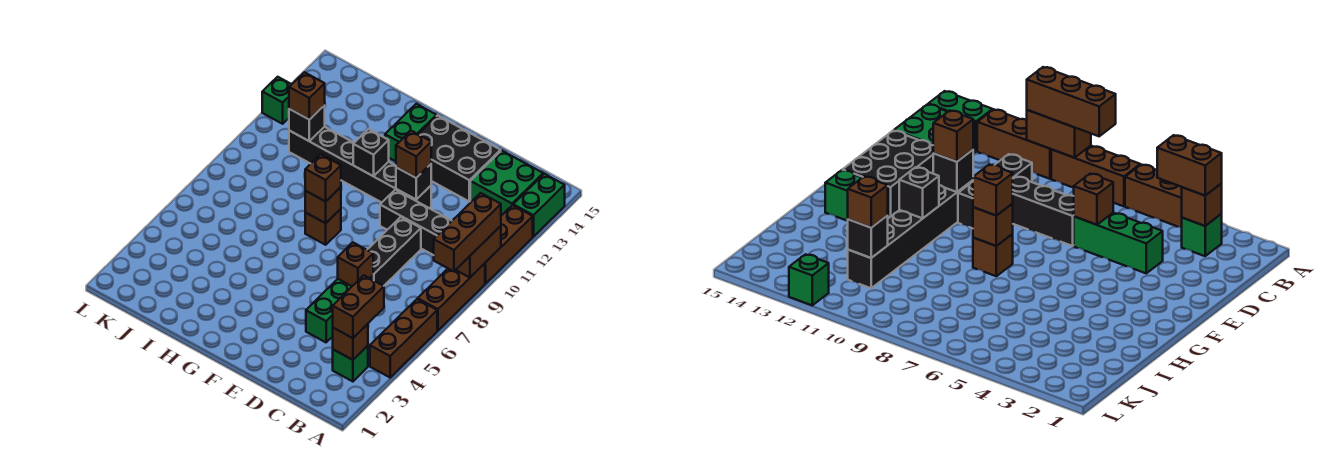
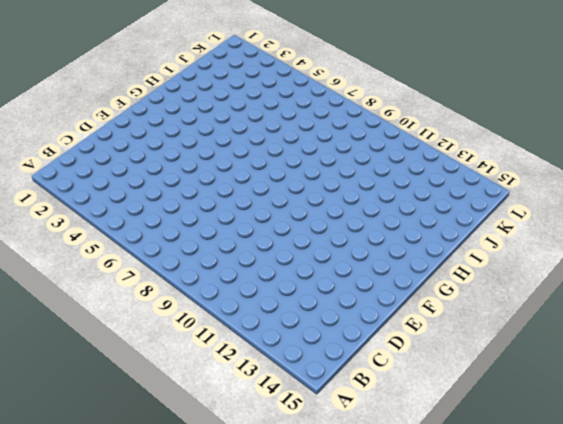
none -> brown 1x3 brick [370,299,437,377]
none -> brown 1x3 brick [418,263,485,331]
none -> brown 1x3 brick [485,205,533,283]

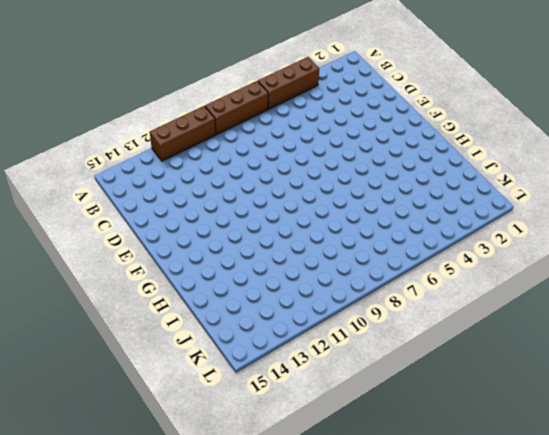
none -> green 1x2 brick [513,174,565,237]
none -> green 1x1 brick [333,346,368,382]
none -> green 2x2 brick [470,150,543,216]

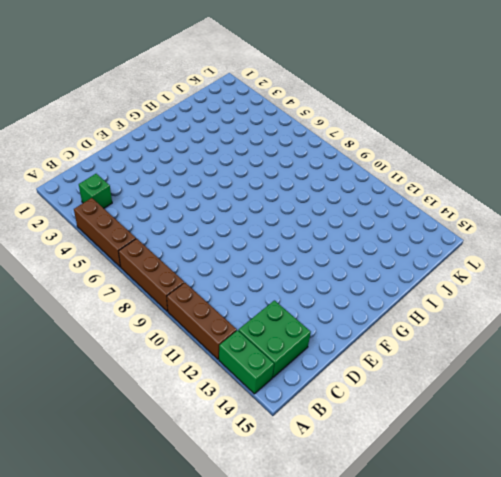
none -> black 1x3 brick [380,190,452,255]
none -> green 1x3 brick [306,275,373,342]
none -> black 1x3 brick [367,217,421,286]

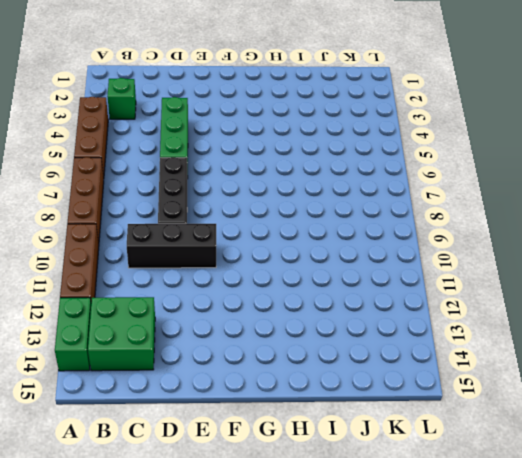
none -> black 2x3 brick [418,115,501,201]
none -> black 1x6 brick [289,127,431,208]
none -> brown 1x1 brick [305,209,341,245]

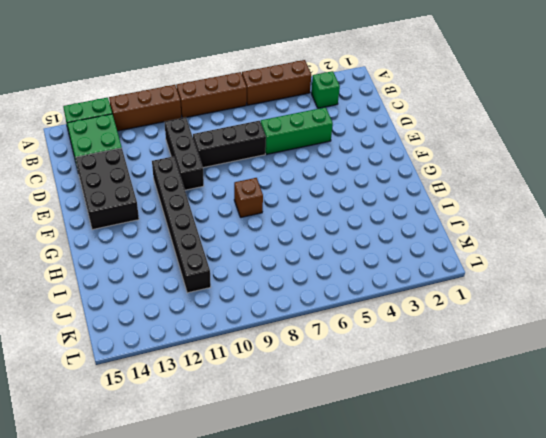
none -> green 1x2 brick [385,104,436,161]
none -> green 1x1 brick [262,77,292,124]
none -> brown 1x2 brick [456,226,501,278]

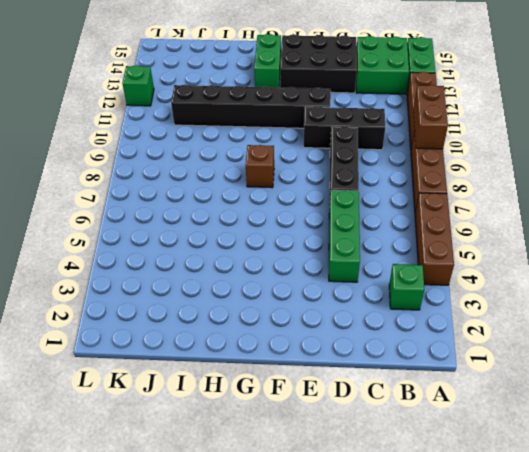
none -> brown 1x1 brick [333,324,368,360]
none -> brown 1x1 brick [338,243,373,286]
none -> black 1x1 brick [396,164,431,199]

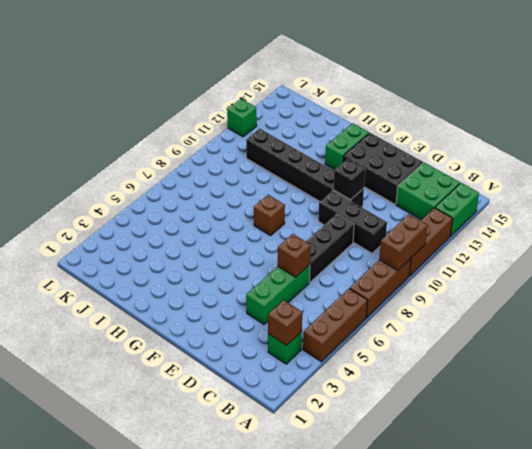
none -> brown 1x1 brick [305,187,341,223]
none -> black 1x1 brick [353,129,389,176]
none -> black 1x1 brick [289,105,325,141]

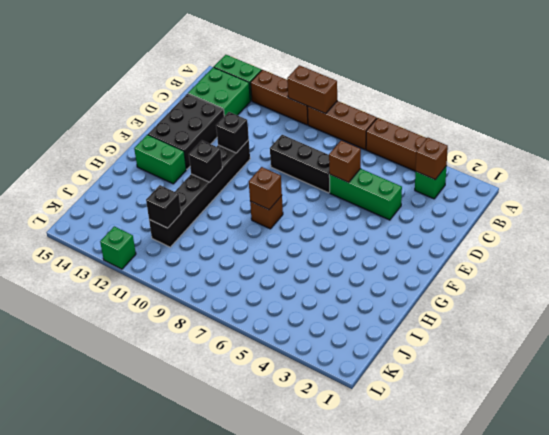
none -> black 1x3 brick [380,190,452,255]
none -> brown 1x3 brick [434,193,501,271]
none -> brown 1x2 brick [333,275,384,338]

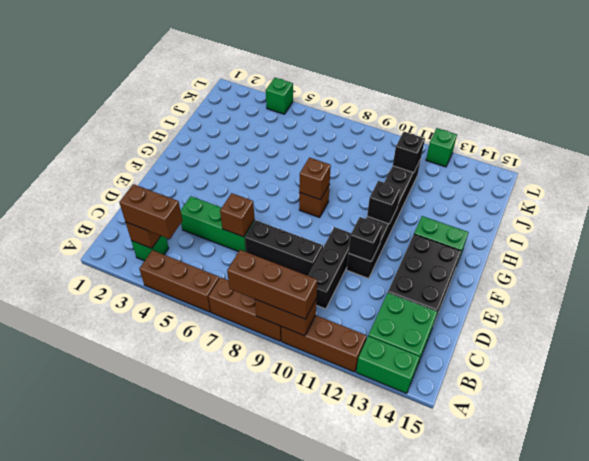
green 1x1 brick [266,78,293,114] -> none
none -> brown 1x1 brick [396,131,431,178]
none -> brown 1x1 brick [305,154,341,201]
none -> brown 1x1 brick [289,72,325,120]

